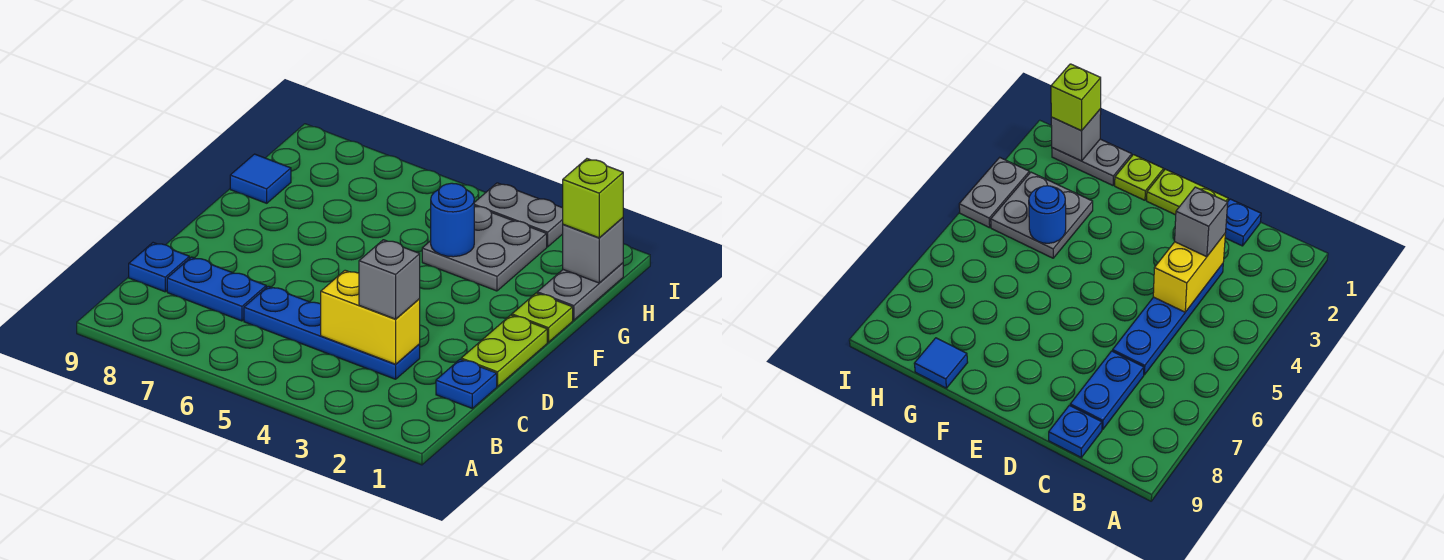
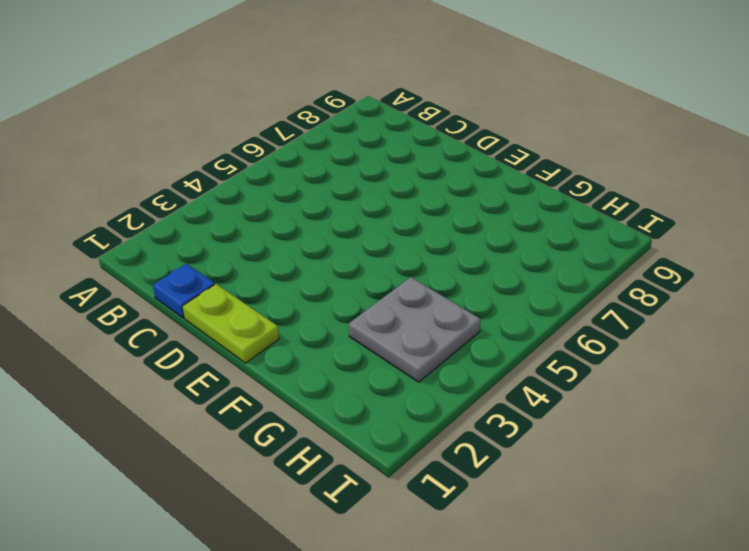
none -> blue 1x4 plate [244,286,420,379]
none -> blue 1x2 plate [167,257,266,321]
none -> blue 1x1 plate [129,243,189,292]

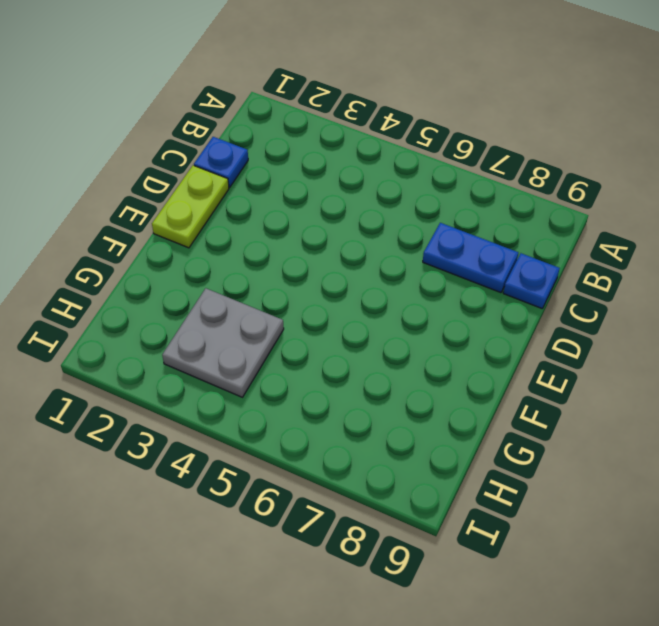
none -> blue 1x4 plate [244,286,420,379]
none -> lime 1x1 plate [512,293,573,342]
none -> grey 1x2 plate [537,263,623,320]

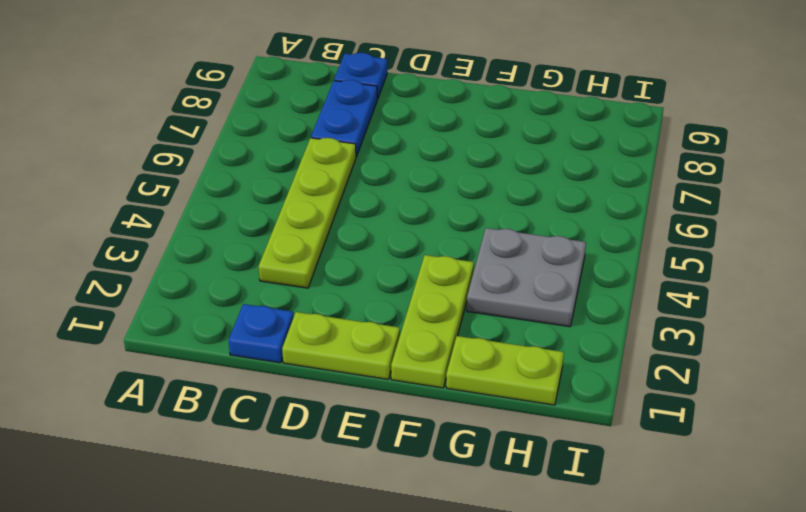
lime 1x4 plate [258,138,356,288] -> blue 1x4 plate [244,286,420,379]
lime 1x3 plate [391,255,474,388] -> lime 1x1 plate [512,293,573,342]
lime 1x2 plate [446,336,564,405] -> grey 1x2 plate [537,263,623,320]
none -> blue 1x1 tile [230,154,291,203]
none -> grey 1x2 plate [474,183,563,247]
none -> yellow 1x2 brick [321,270,420,364]

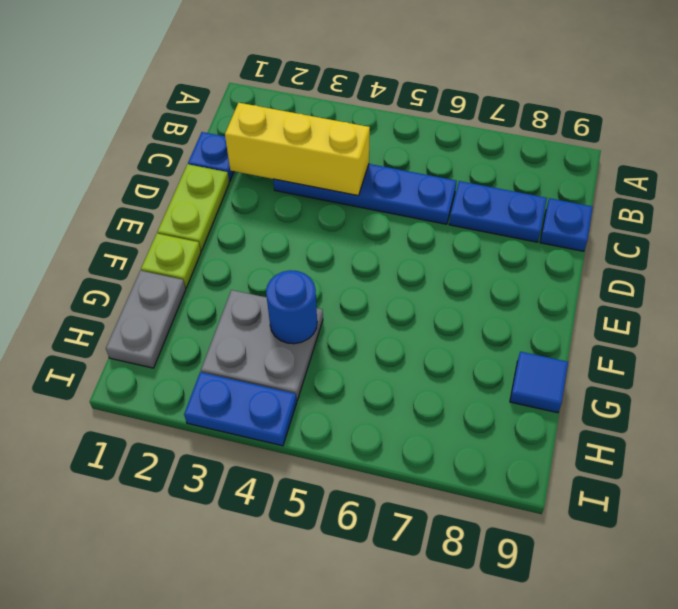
yellow 1x3 brick [225,103,370,195] -> yellow 1x2 brick [321,270,420,364]
blue 1x2 plate [184,372,297,446] -> grey 1x2 plate [474,183,563,247]
none -> grey 1x1 brick [563,218,623,283]
none -> grey 1x1 brick [359,240,420,319]
none -> lime 1x1 brick [563,159,623,238]

